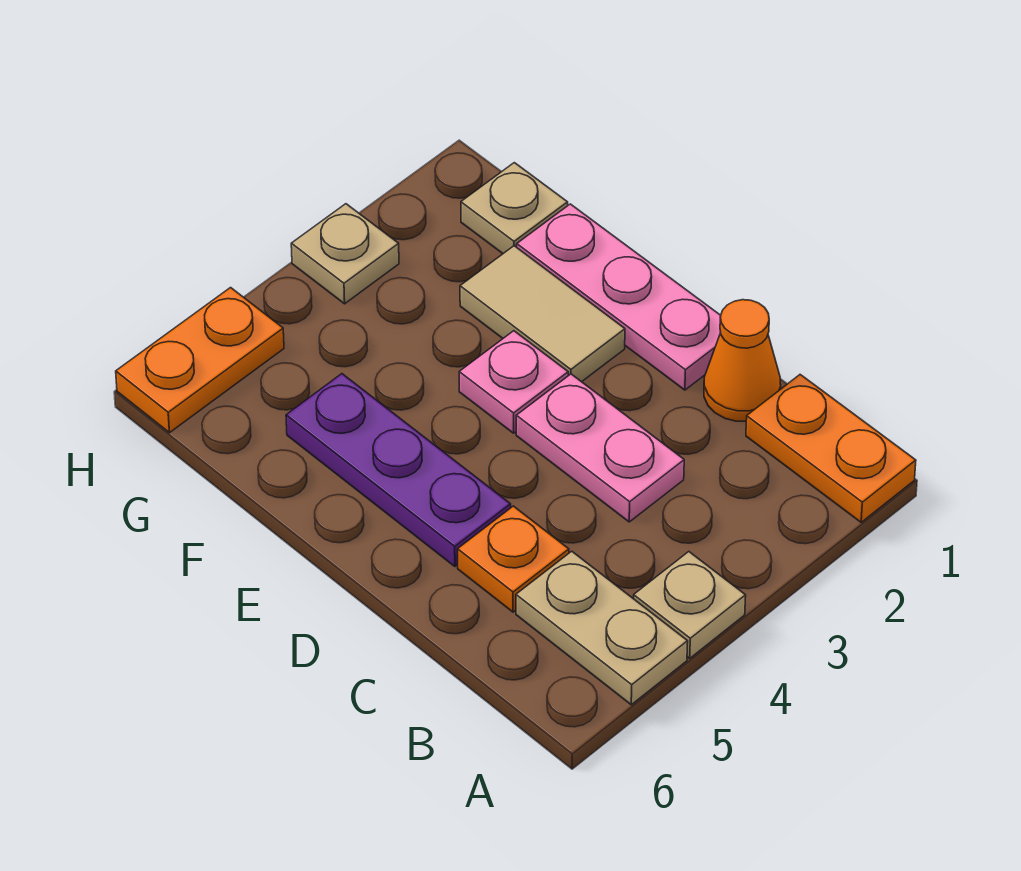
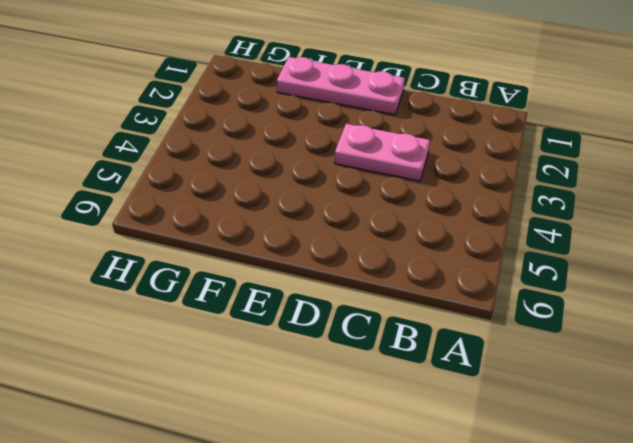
none -> orange 1x2 plate [746,375,916,522]
none -> tan 1x1 plate [633,552,746,658]
none -> tan 1x2 plate [516,551,688,705]

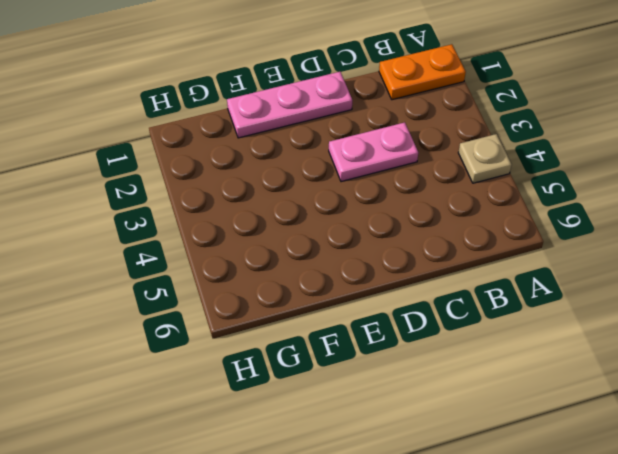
none -> tan 1x2 plate [516,551,688,705]
none -> orange 1x1 cone [704,300,781,421]
none -> orange 1x1 plate [458,506,569,612]

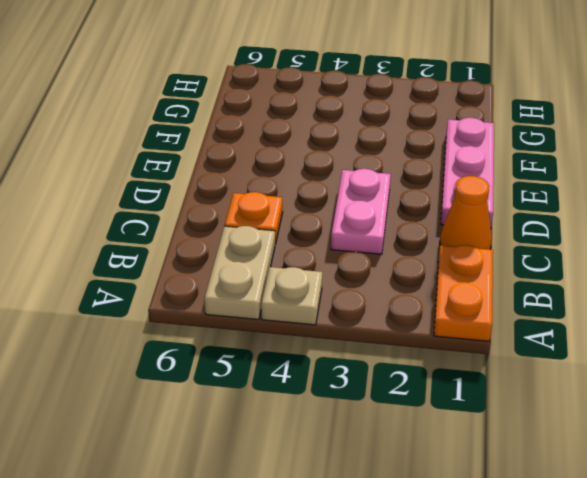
none -> purple 1x3 plate [286,374,511,566]
none -> tan 1x2 tile [460,246,625,382]
none -> pink 1x1 plate [459,331,568,433]

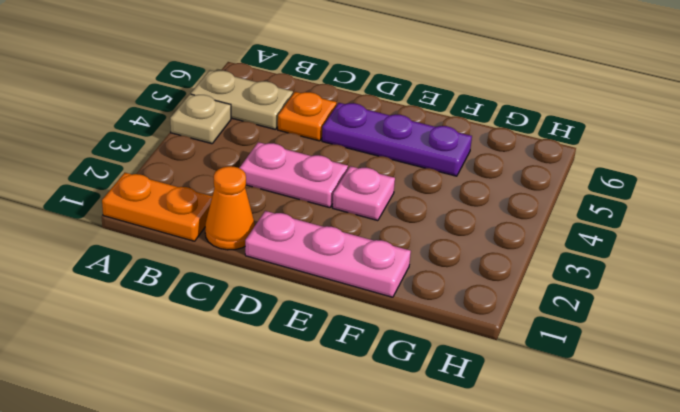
none -> tan 1x2 tile [460,246,625,382]
none -> tan 1x1 plate [461,163,568,253]
none -> tan 1x1 plate [291,204,399,304]

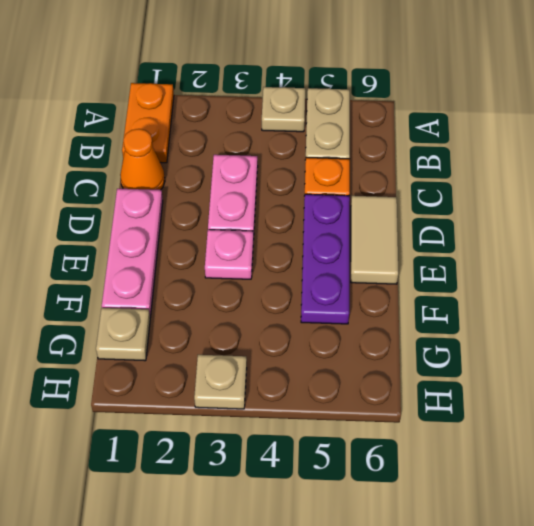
tan 1x2 tile [351,196,398,284] -> tan 1x2 tile moved to [460,246,625,382]
none -> orange 1x2 plate [116,288,284,433]

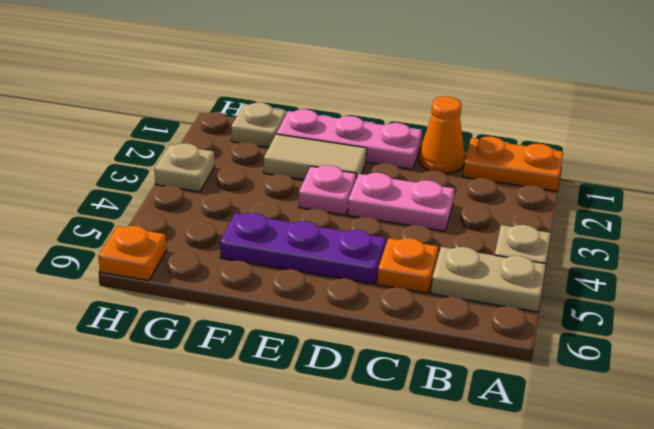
orange 1x1 plate [98,226,166,281] -> orange 1x2 plate [116,288,284,433]

